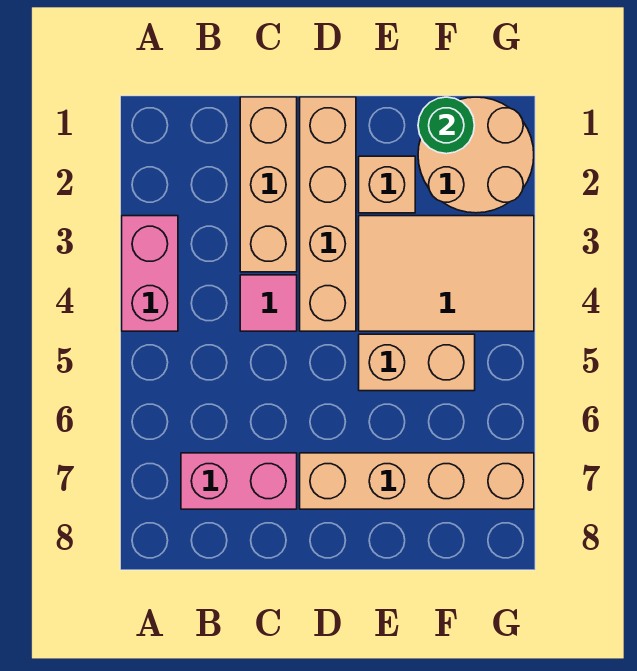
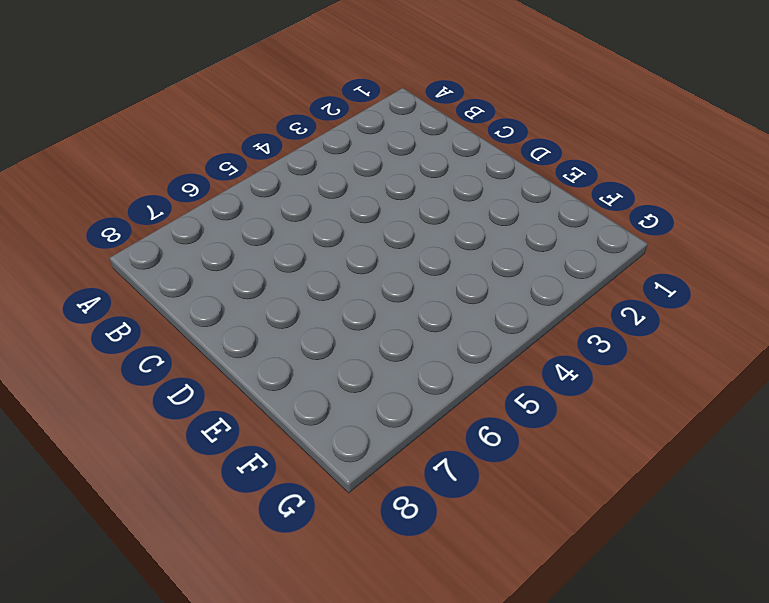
none -> pink 1x2 brick [122,216,178,331]
none -> pink 1x2 brick [181,453,297,509]

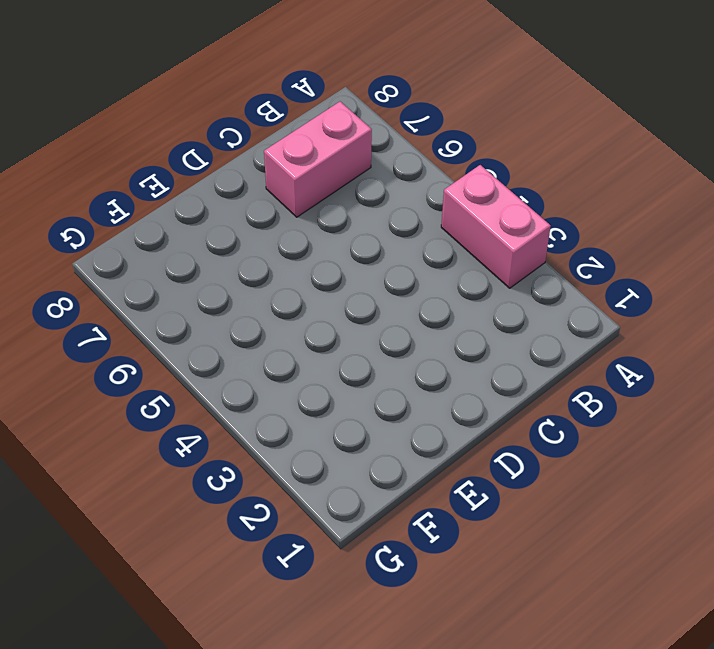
none -> tan 1x3 brick [240,97,297,272]
none -> pink 1x1 tile [240,275,297,331]

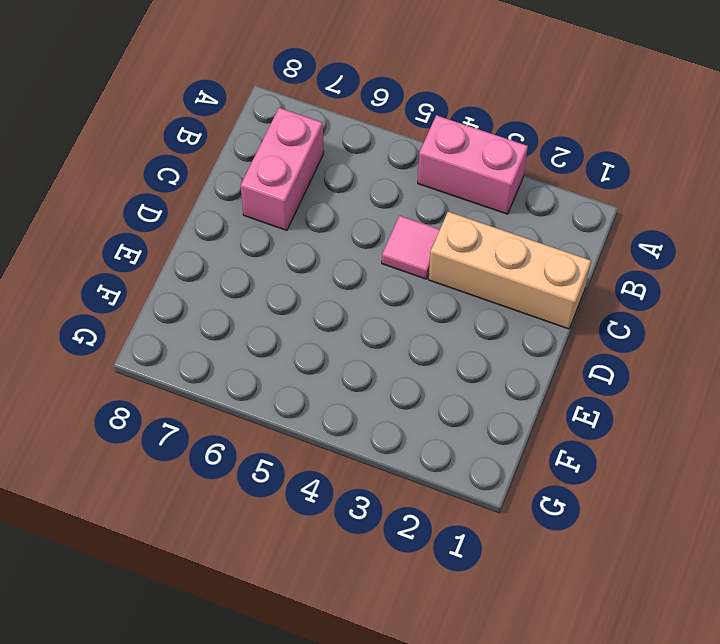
none -> tan 1x4 brick [300,97,356,331]
none -> tan 1x4 brick [300,453,534,509]

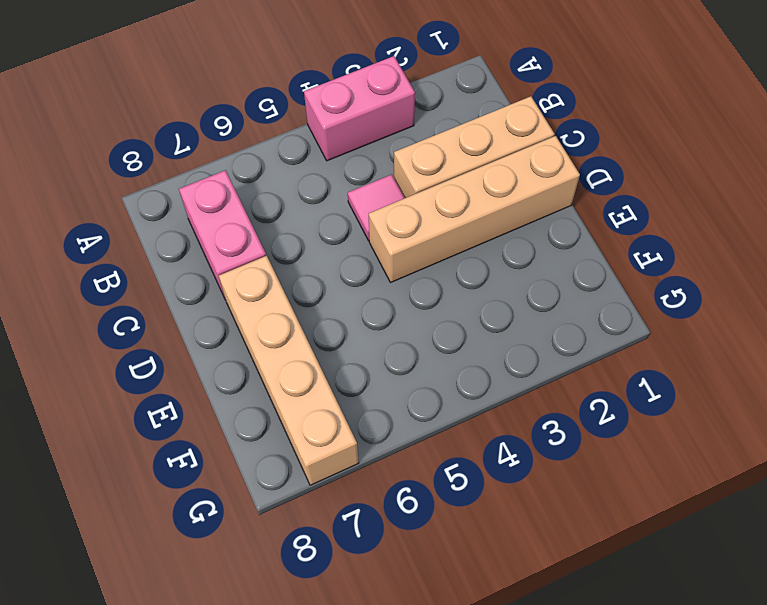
none -> tan 1x1 brick [359,156,415,213]
none -> tan 2x3 tile [359,216,534,331]

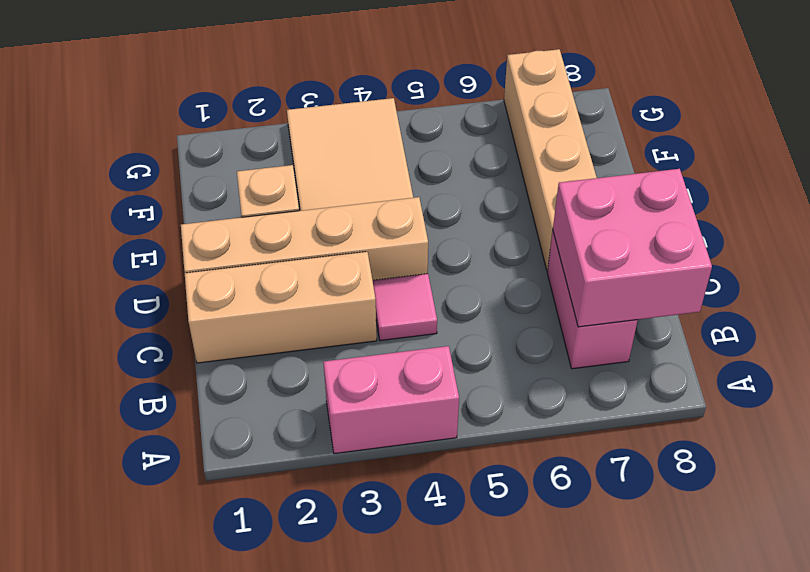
pink 2x2 brick [553,169,712,327] -> none
none -> tan 1x2 brick [359,334,475,391]
none -> tan 2x2 round brick [418,97,534,213]

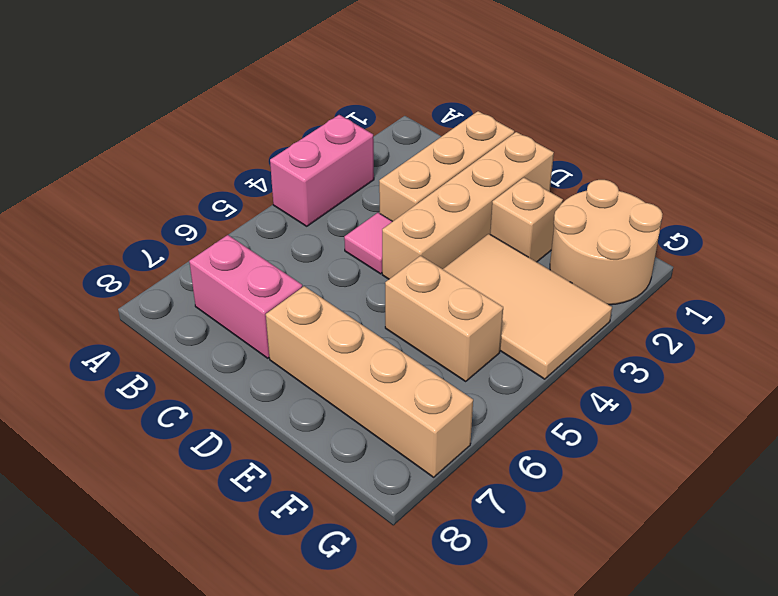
none -> green 1x1 round brick [418,97,475,154]

